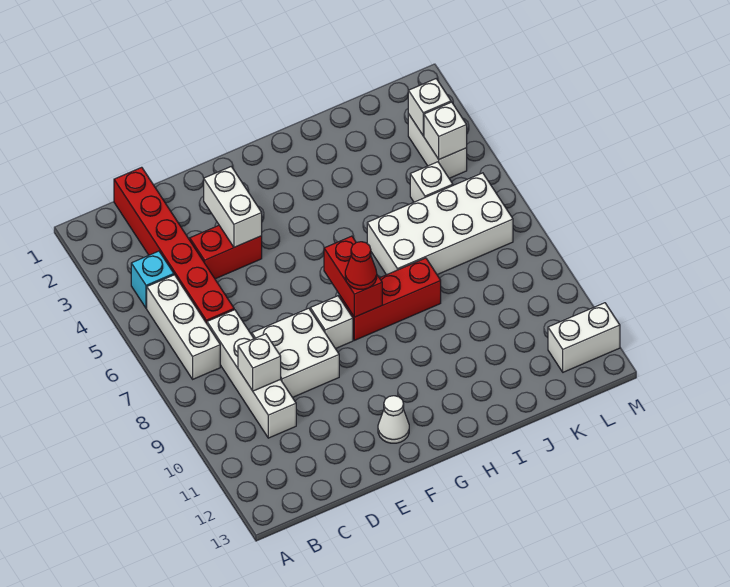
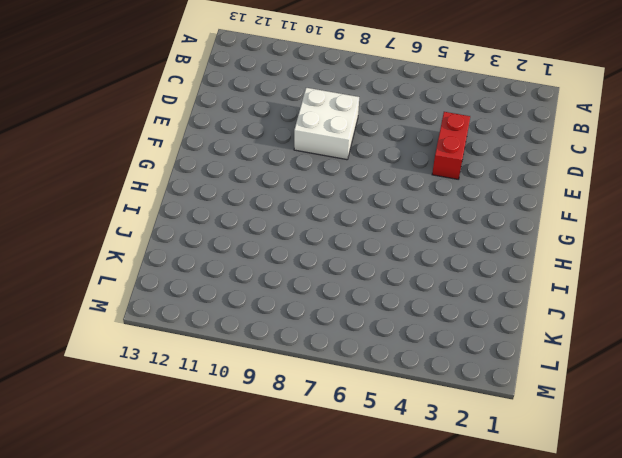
none -> cyan 1x1 brick [131,251,174,308]
none -> white 1x3 brick [147,275,220,379]
none -> red 1x6 brick [114,167,234,323]

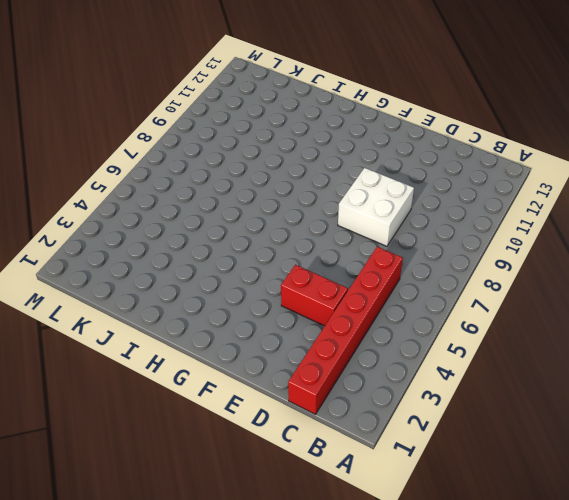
none -> cyan 1x1 brick [131,251,174,308]
none -> white 1x3 brick [147,275,220,379]
none -> white 1x4 brick [207,310,296,438]

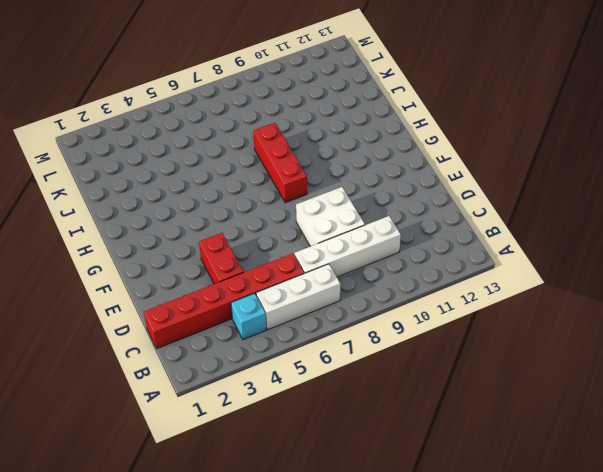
none -> white 1x1 brick [310,296,353,349]
none -> white 1x1 cone [378,396,409,443]
none -> white 2x4 brick [367,173,513,275]

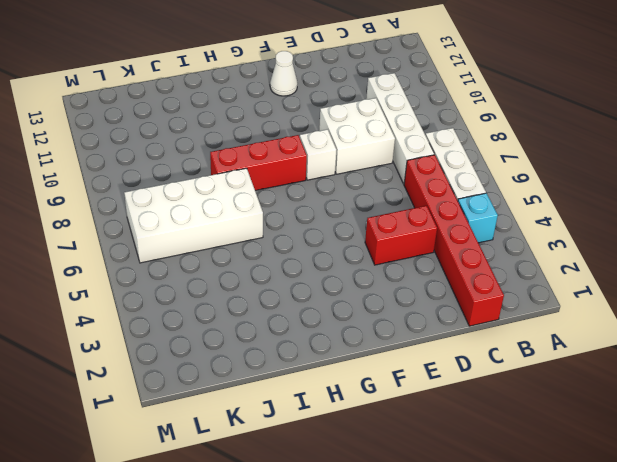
none -> white 1x1 brick [410,162,453,202]
none -> white 1x2 brick [408,114,467,178]
none -> white 1x2 brick [548,303,620,372]

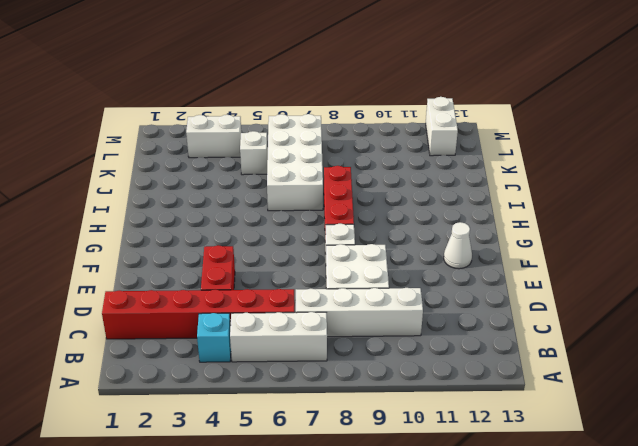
none -> white 1x1 brick [238,334,281,391]
none -> white 1x2 brick [204,167,262,247]
none -> red 1x2 brick [324,236,382,317]

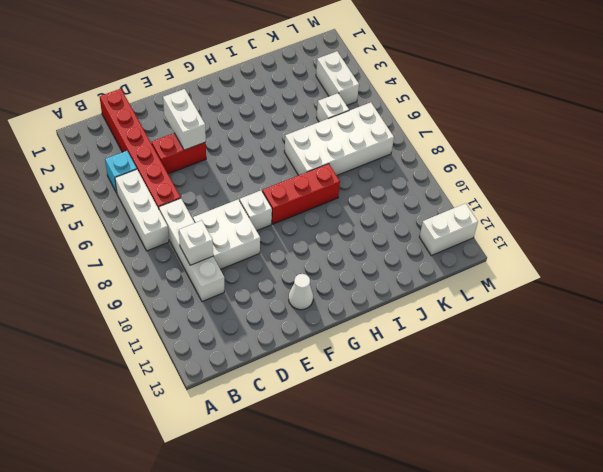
none -> red 1x2 brick [324,236,382,317]
none -> white 1x1 brick [408,79,451,136]
none -> white 1x1 brick [424,102,467,159]

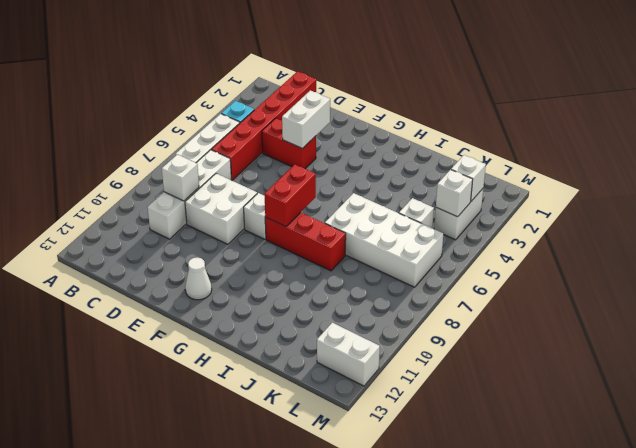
none -> red 1x1 cone [345,242,377,289]

